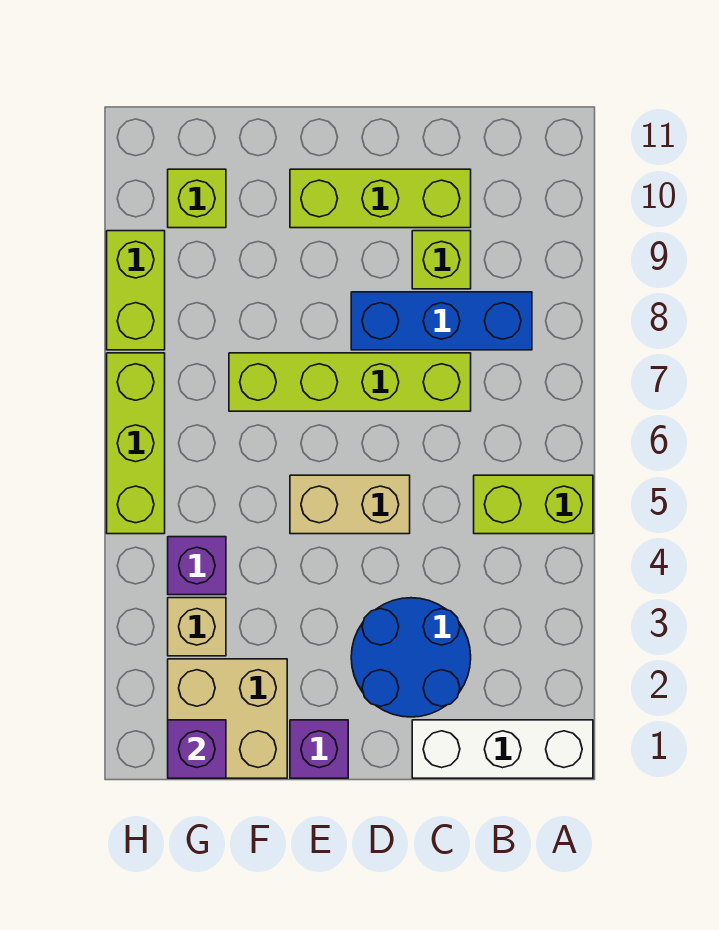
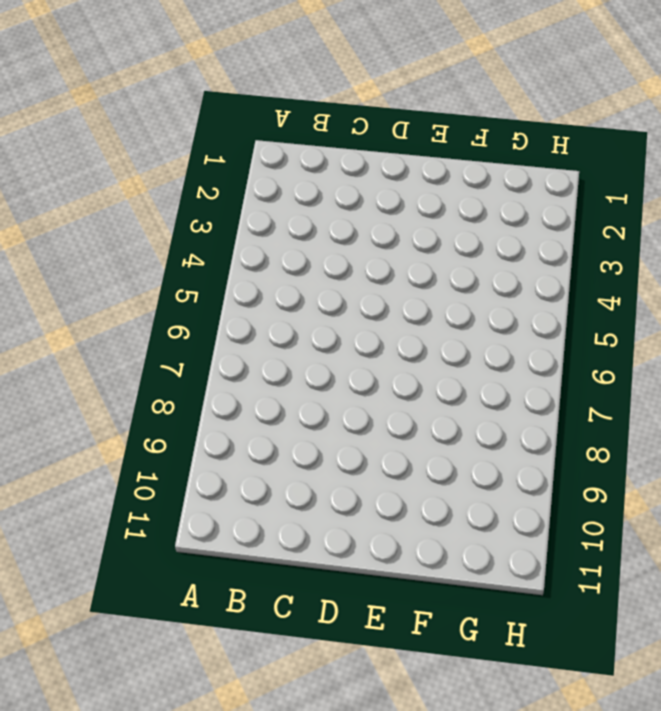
none -> white 1x3 brick [412,720,593,778]
none -> lime 1x2 brick [474,475,593,534]
none -> blue 1x3 brick [351,292,532,350]

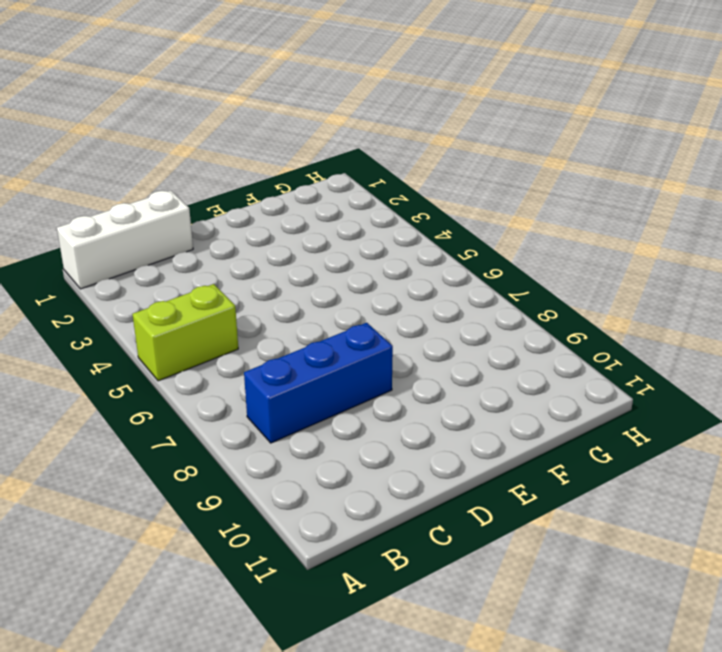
none -> blue 2x2 round brick [351,598,471,717]
none -> lime 1x4 brick [229,353,471,411]
none -> lime 1x1 brick [412,231,471,289]

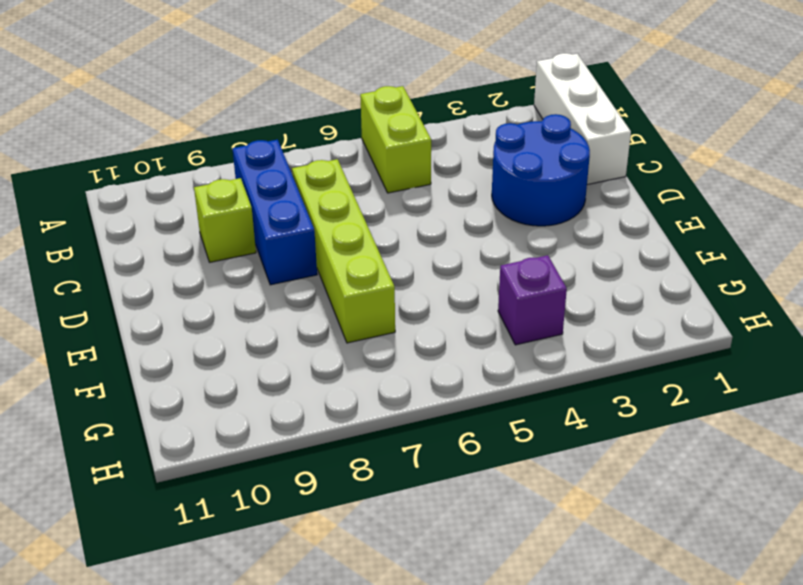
none -> lime 1x3 brick [290,169,471,228]
none -> tan 1x2 brick [290,475,410,534]
none -> purple 1x1 brick [290,720,348,778]

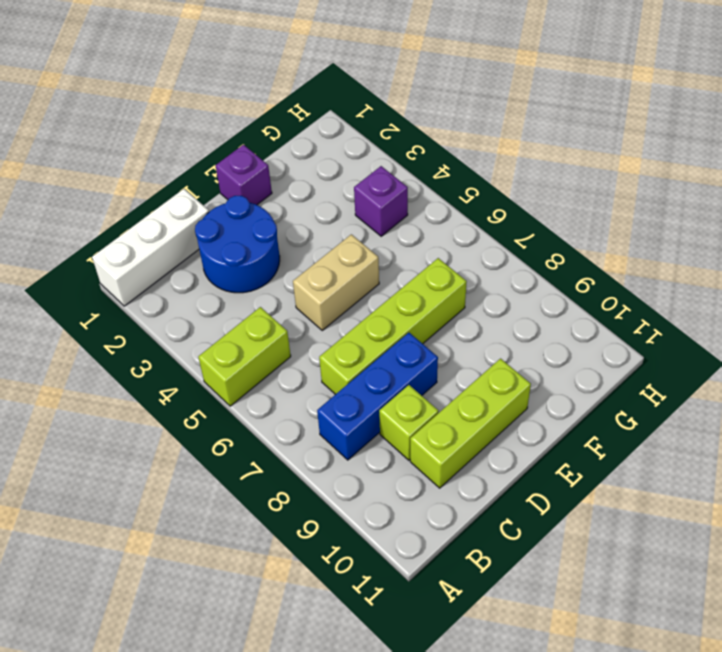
none -> tan 2x2 brick [168,659,287,778]
none -> tan 1x1 brick [168,598,226,656]
none -> lime 1x1 brick [168,169,226,228]

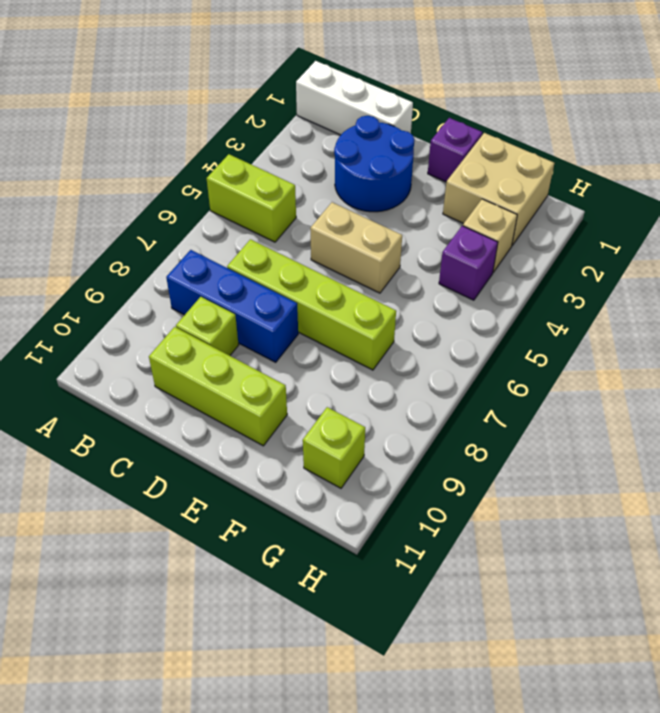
none -> lime 1x3 brick [107,353,165,534]
none -> lime 1x2 brick [107,231,165,350]
none -> purple 1x1 brick [168,720,226,778]

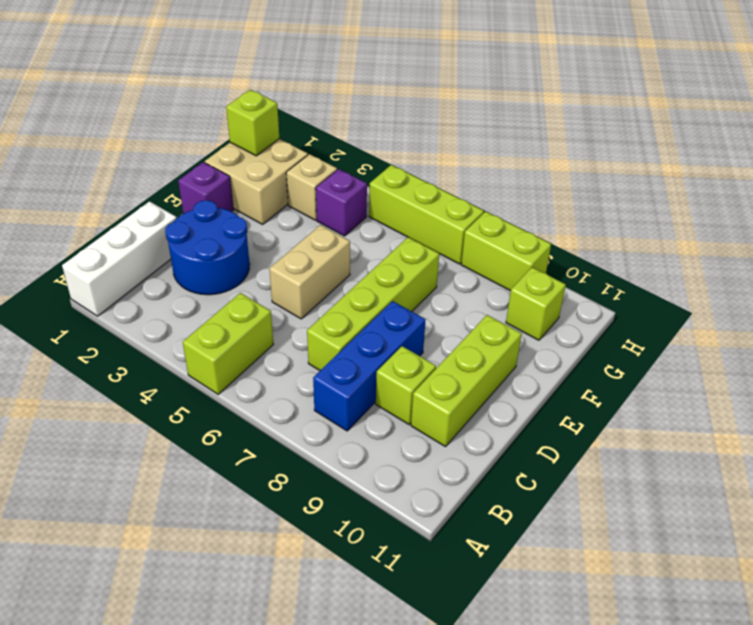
lime 1x1 brick [226,90,279,156] -> purple 1x1 brick [168,720,226,778]

